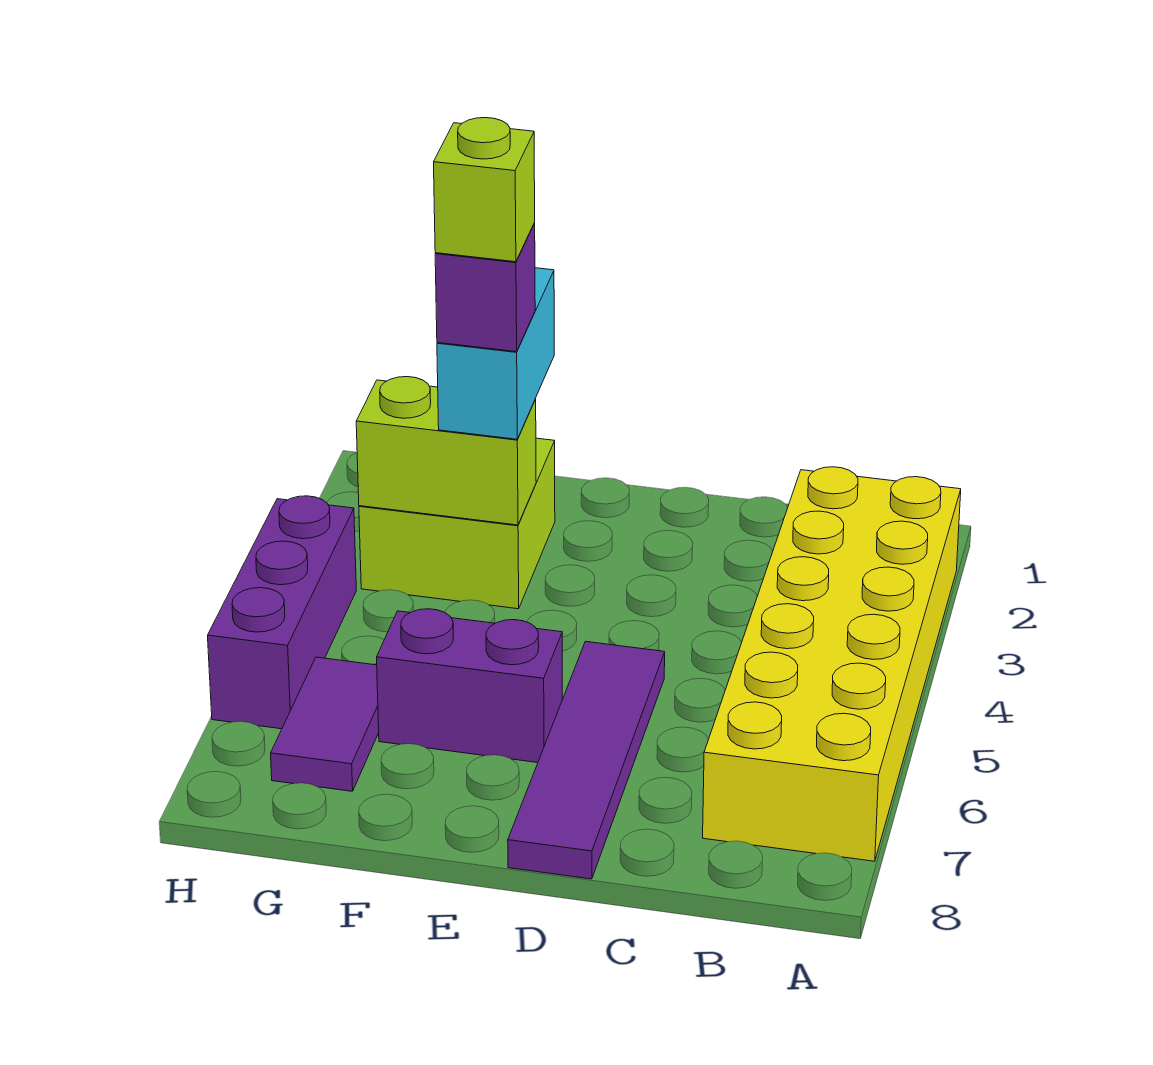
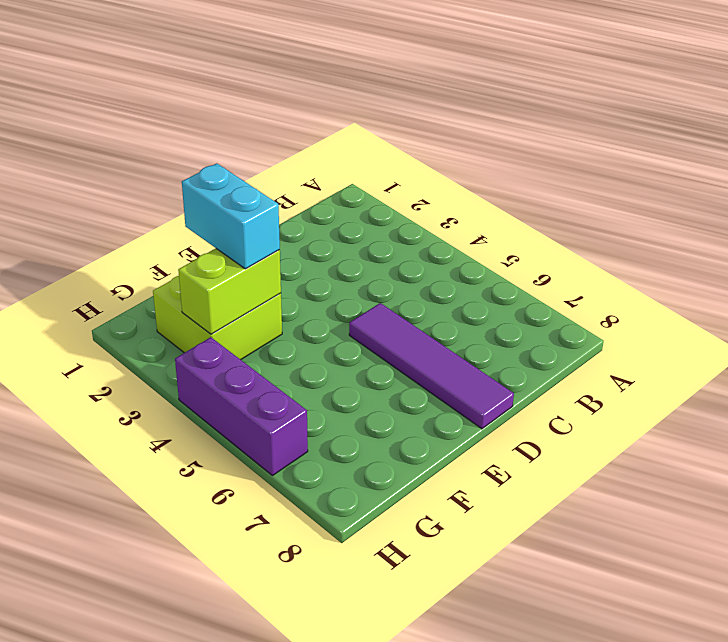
none -> yellow 2x6 brick [703,467,961,861]
none -> purple 1x2 brick [377,609,562,763]

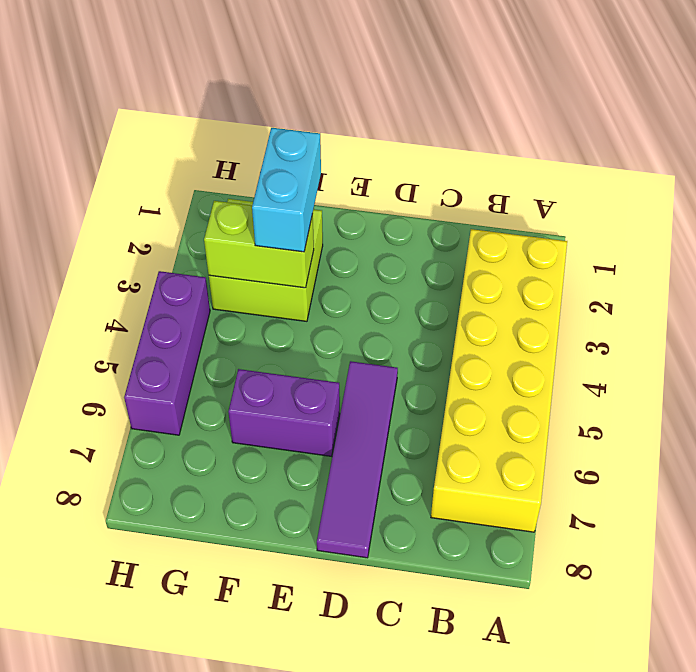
none -> purple 1x2 tile [271,657,379,791]
none -> purple 1x1 brick [435,223,535,352]

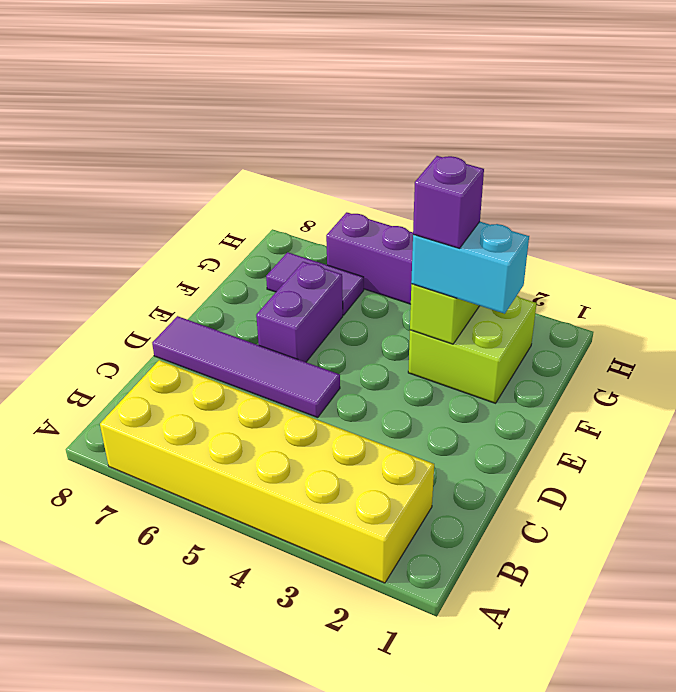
none -> lime 1x1 brick [434,118,535,262]

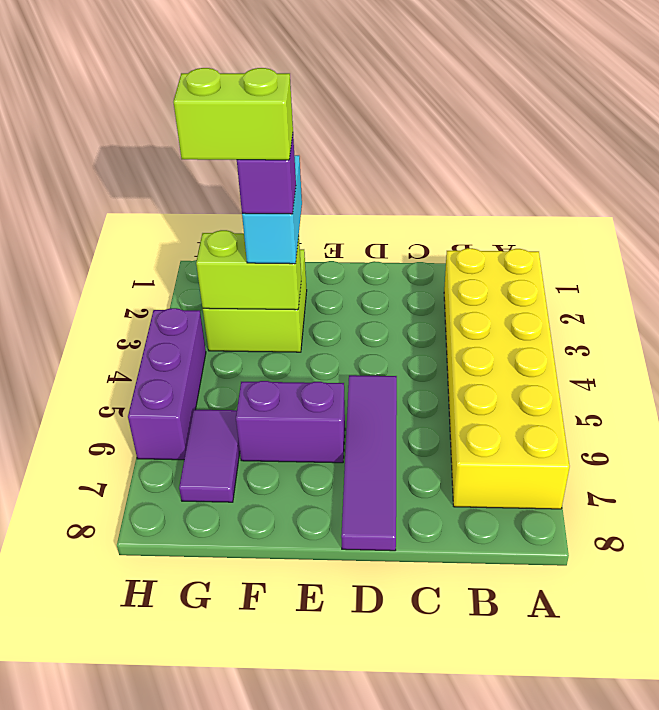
lime 1x2 brick [173,68,293,160] -> lime 1x1 brick [434,118,535,262]

